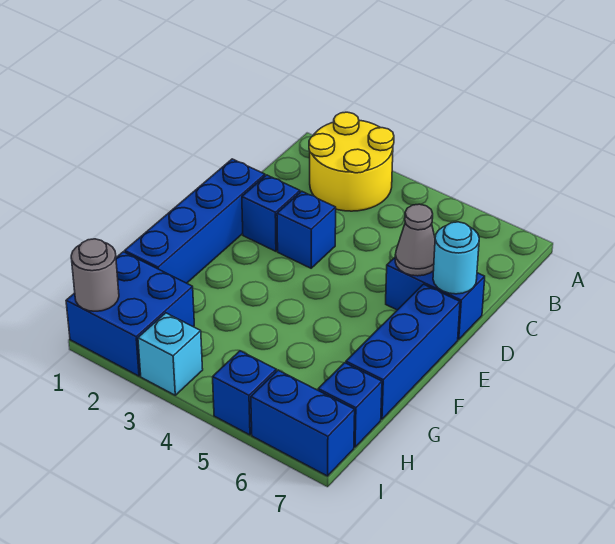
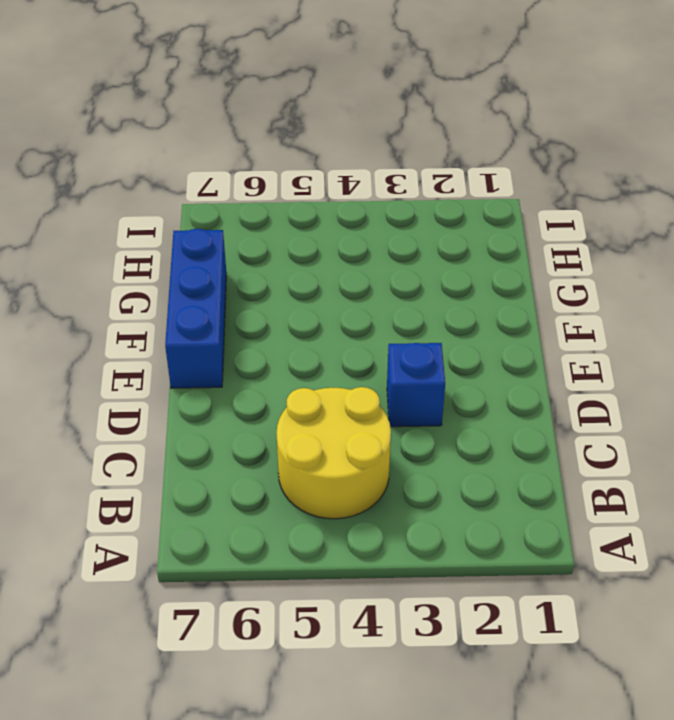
yellow 2x2 round brick [276,387,391,519] -> yellow 2x2 round brick moved to [309,112,394,211]
none -> blue 1x4 brick [125,159,265,283]
none -> blue 1x1 brick [242,175,300,251]
none -> blue 1x2 brick [386,258,485,339]

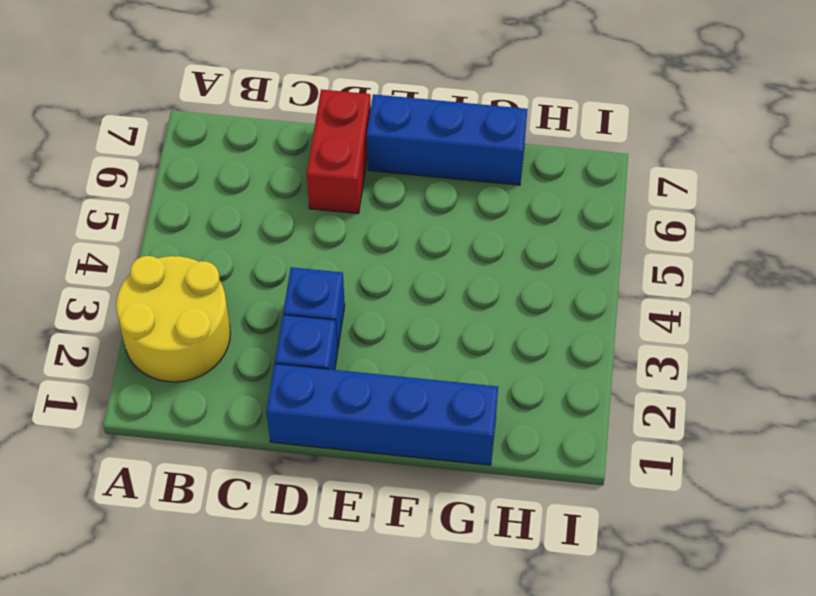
red 1x2 brick [307,90,371,214] -> blue 1x2 brick [386,258,485,339]
none -> blue 2x2 brick [66,252,194,376]
none -> blue 1x1 brick [318,363,382,447]
none -> cyan 1x1 brick [138,313,203,395]

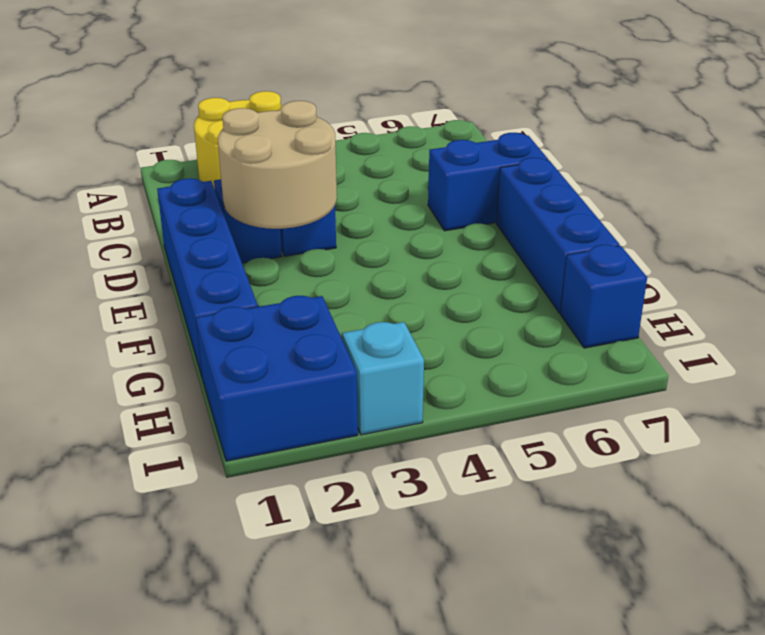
tan 2x2 round brick [218,101,337,229] -> none
none -> blue 1x1 brick [213,351,276,435]
none -> blue 1x2 brick [251,370,355,476]
none -> grey 1x1 cone [395,204,435,276]

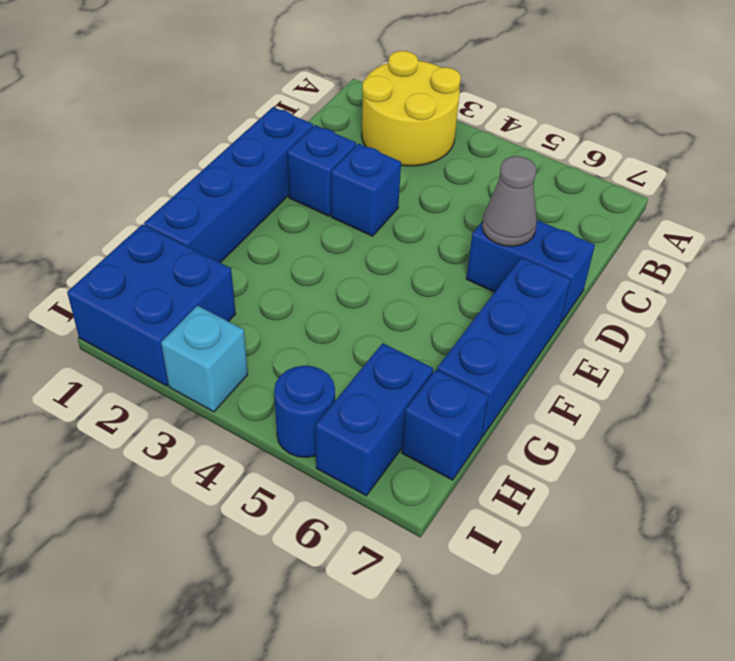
blue 1x2 brick [316,343,433,496] -> blue 1x2 brick turned to [251,370,355,476]
blue 1x1 round brick [274,366,335,457] -> blue 1x1 brick [213,351,276,435]
none -> cyan 1x1 round brick [433,222,479,294]
none -> grey 1x1 round brick [71,239,119,311]

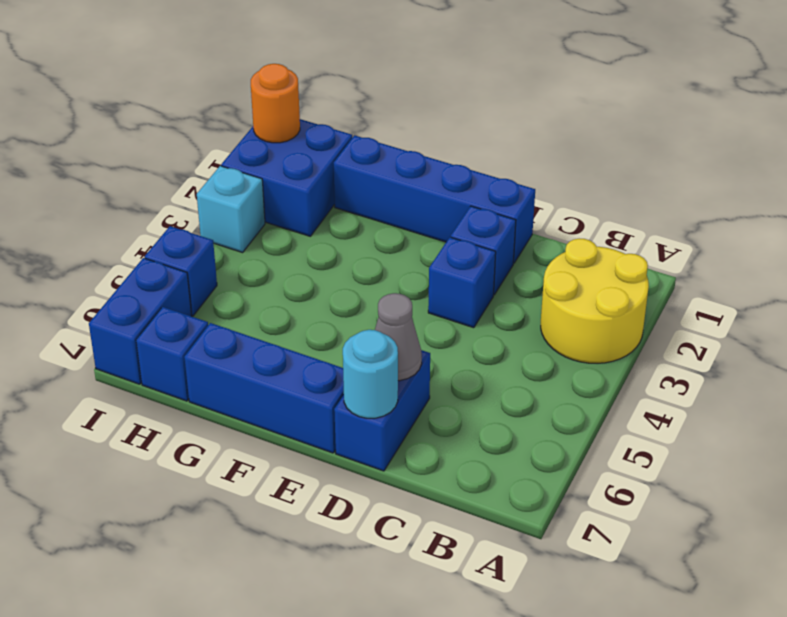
orange 1x1 round brick [251,64,300,143] -> grey 1x1 round brick [71,239,119,311]

